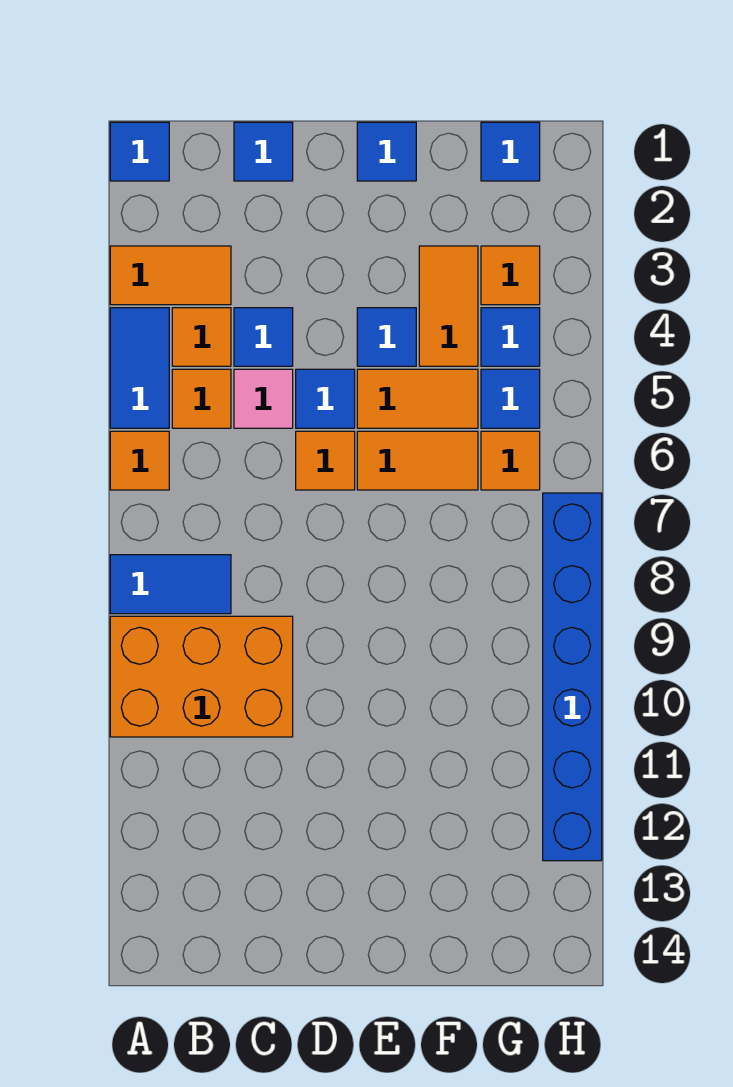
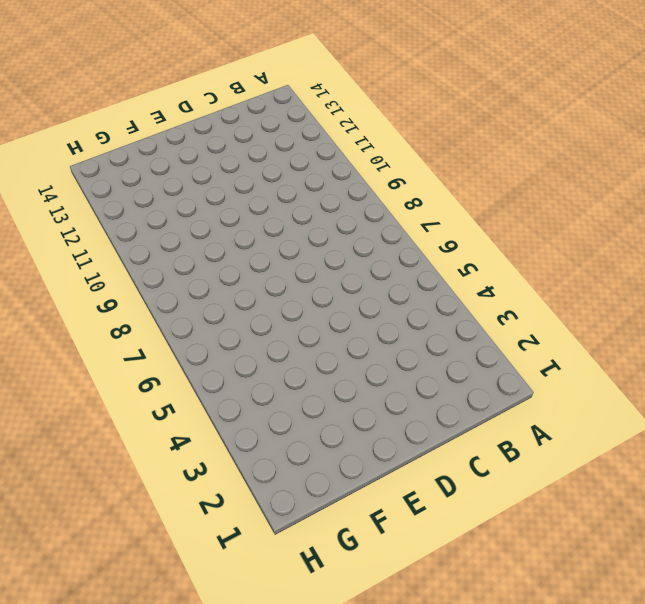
none -> blue 1x1 tile [110,122,169,181]
none -> orange 1x2 tile [110,246,231,305]
none -> blue 1x2 tile [110,308,169,428]

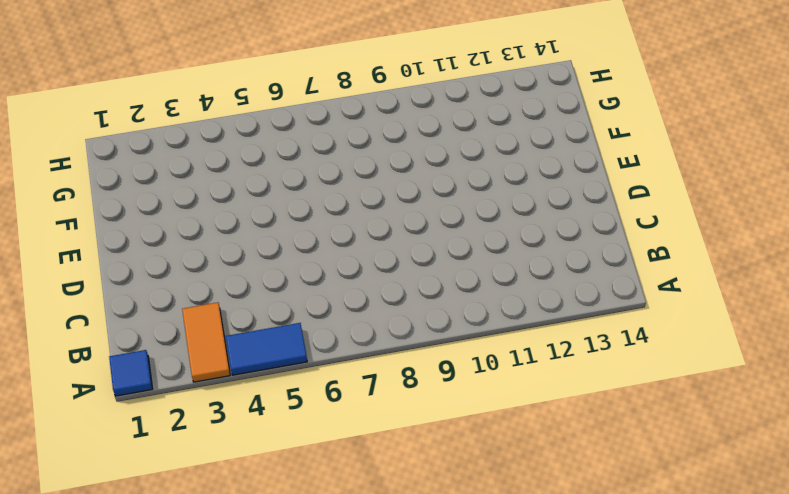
none -> orange 1x1 tile [110,431,169,490]
none -> blue 1x2 tile [110,555,231,614]
none -> orange 2x3 brick [110,616,293,737]

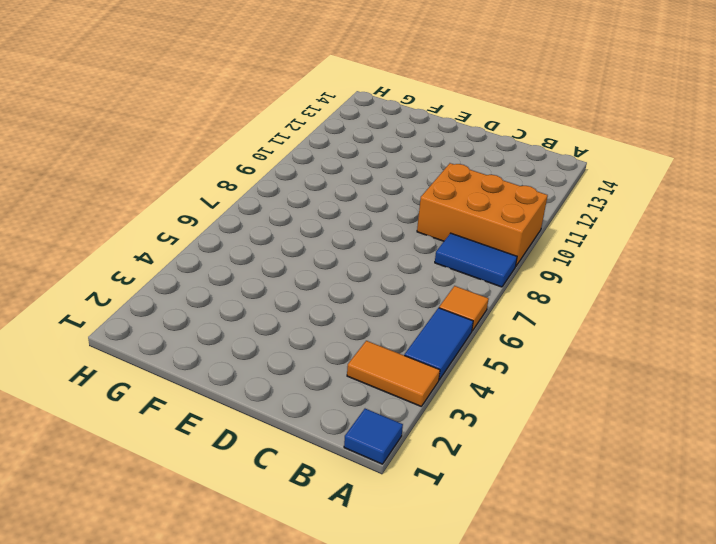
none -> orange 1x1 tile [172,308,231,366]
none -> orange 1x1 tile [172,369,231,428]
none -> blue 1x1 tile [234,122,293,181]

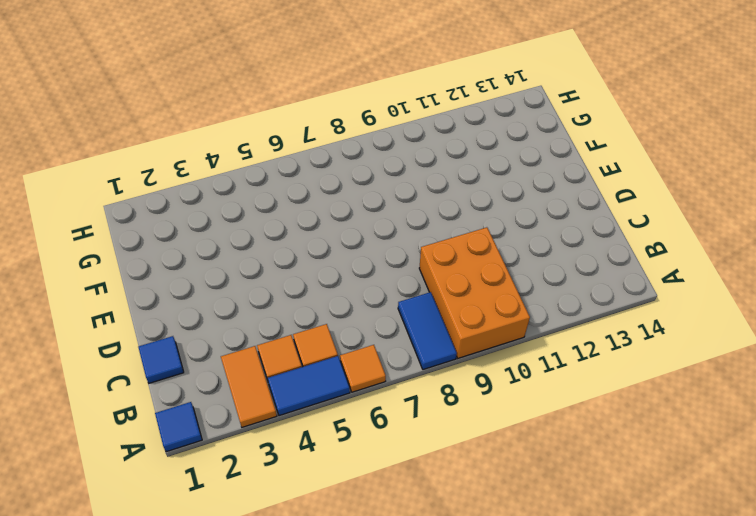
none -> blue 1x1 tile [234,308,293,366]
none -> pink 1x1 tile [234,369,293,428]
none -> blue 1x1 tile [296,369,355,428]

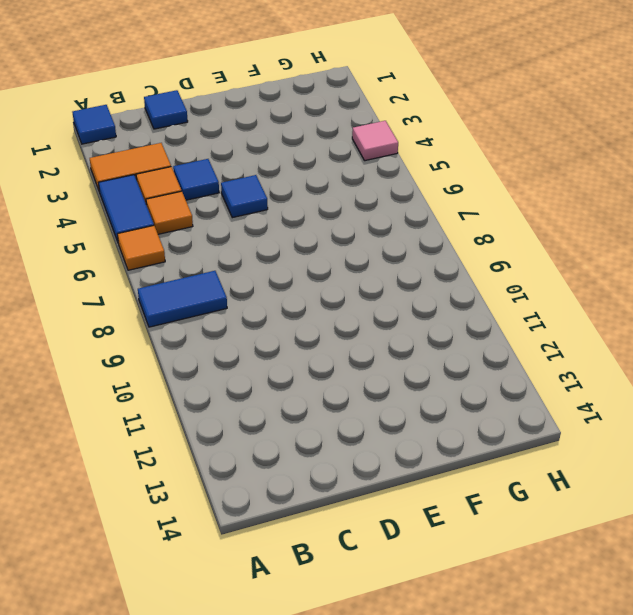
pink 1x1 tile [352,121,398,161] -> pink 1x1 tile moved to [234,369,293,428]
none -> orange 2x3 brick [110,616,293,737]
none -> orange 1x1 tile [296,431,355,490]
none -> blue 1x1 tile [357,122,416,181]

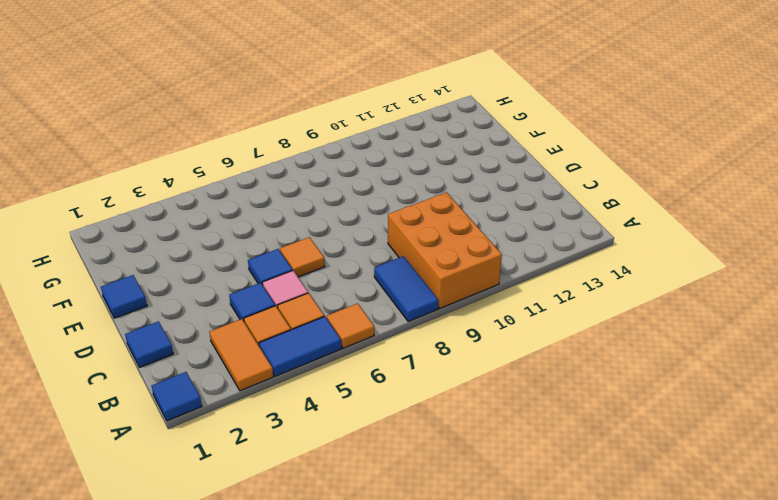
none -> blue 1x1 tile [357,308,416,366]
none -> orange 1x2 tile [357,369,478,428]
none -> orange 1x2 tile [357,431,478,490]

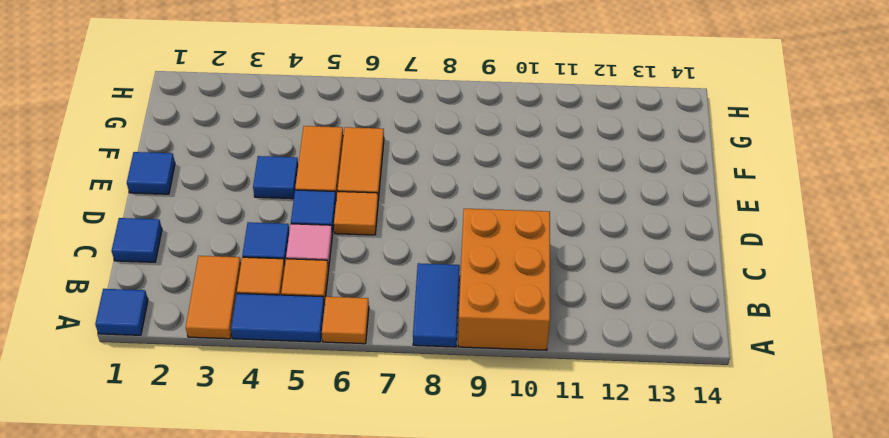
none -> orange 1x2 tile [419,246,478,366]
none -> blue 1x1 tile [481,122,540,181]
none -> orange 1x1 tile [481,246,540,305]

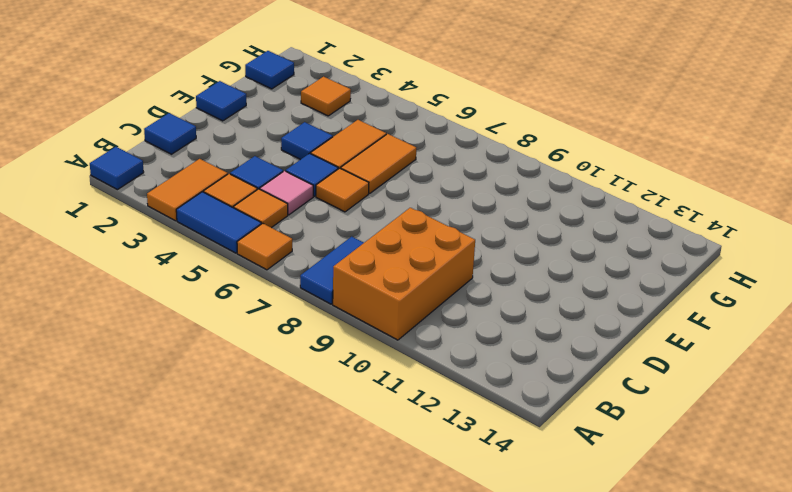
none -> orange 1x2 tile [419,246,478,366]
none -> blue 1x1 tile [481,308,540,366]
none -> blue 1x1 tile [481,369,540,428]

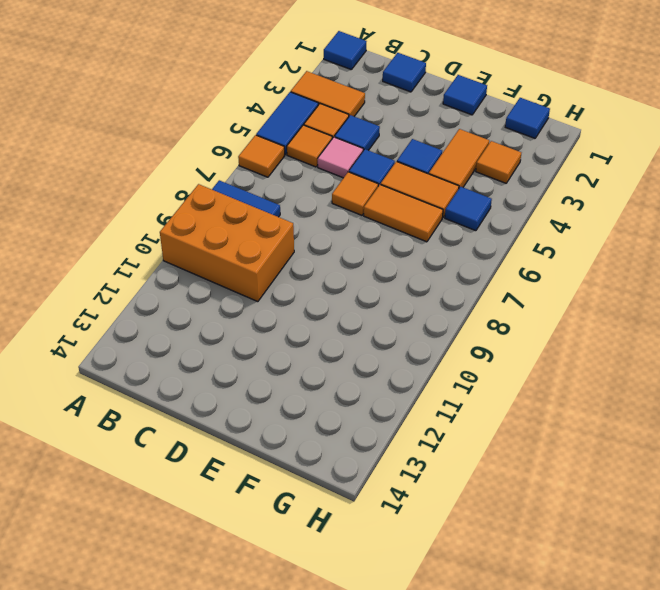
none -> blue 1x1 tile [481,308,540,366]
none -> orange 1x1 tile [481,431,540,490]
none -> blue 1x6 brick [543,493,602,861]

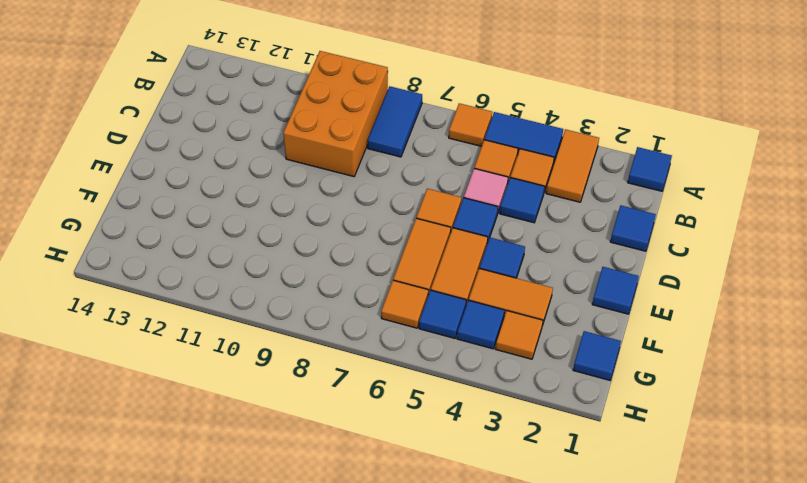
none -> blue 1x6 brick [543,493,602,861]

